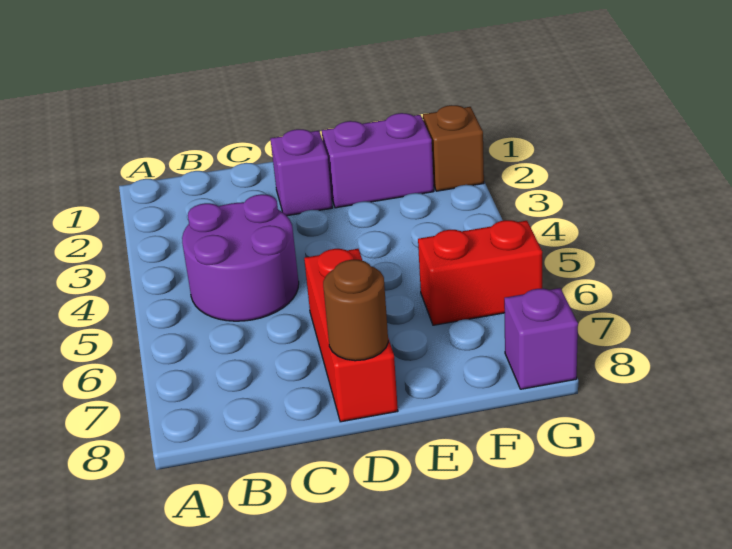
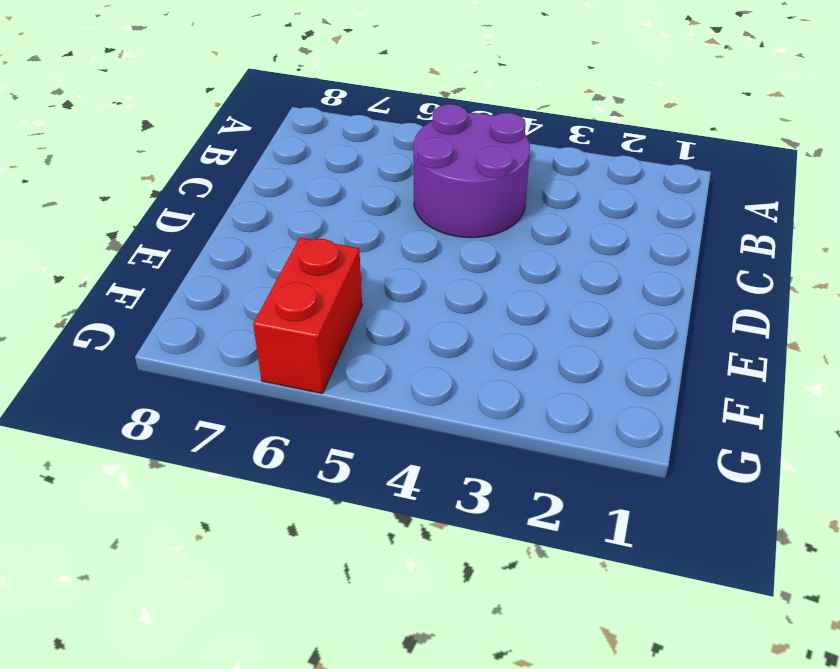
none -> purple 1x1 brick [270,129,332,216]
none -> red 1x3 brick [304,249,398,422]

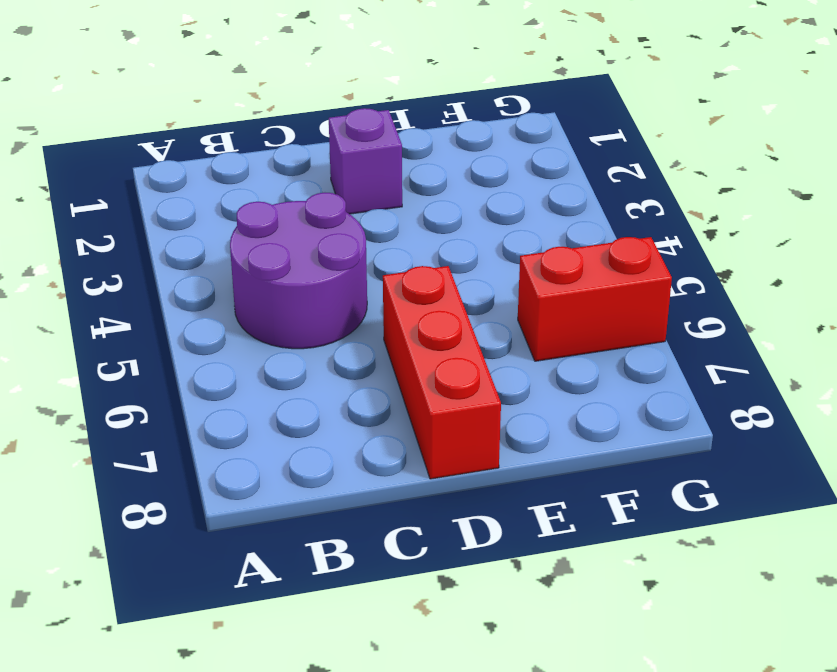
none -> purple 1x2 brick [322,113,434,208]
none -> brown 1x1 brick [423,105,484,191]

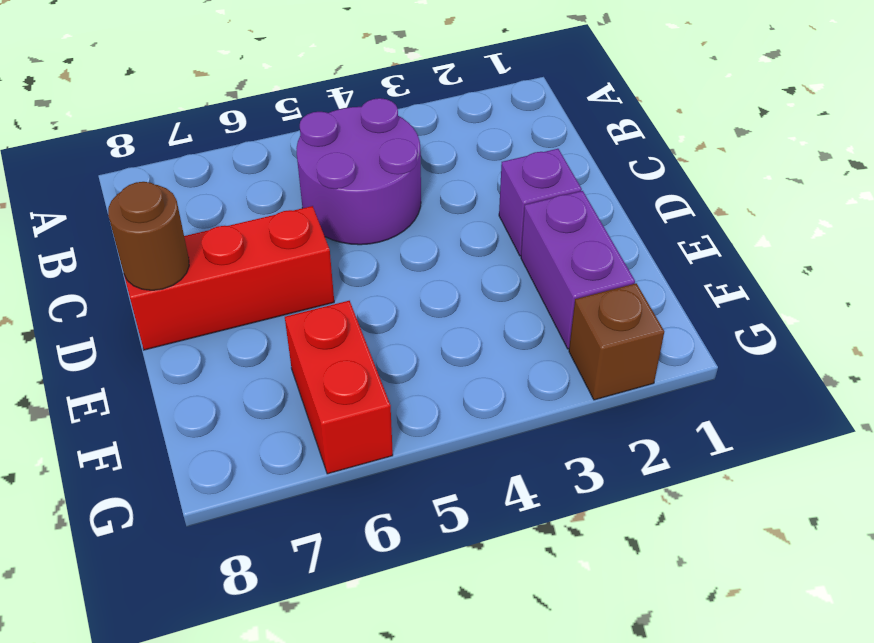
none -> purple 1x1 brick [504,288,578,389]

